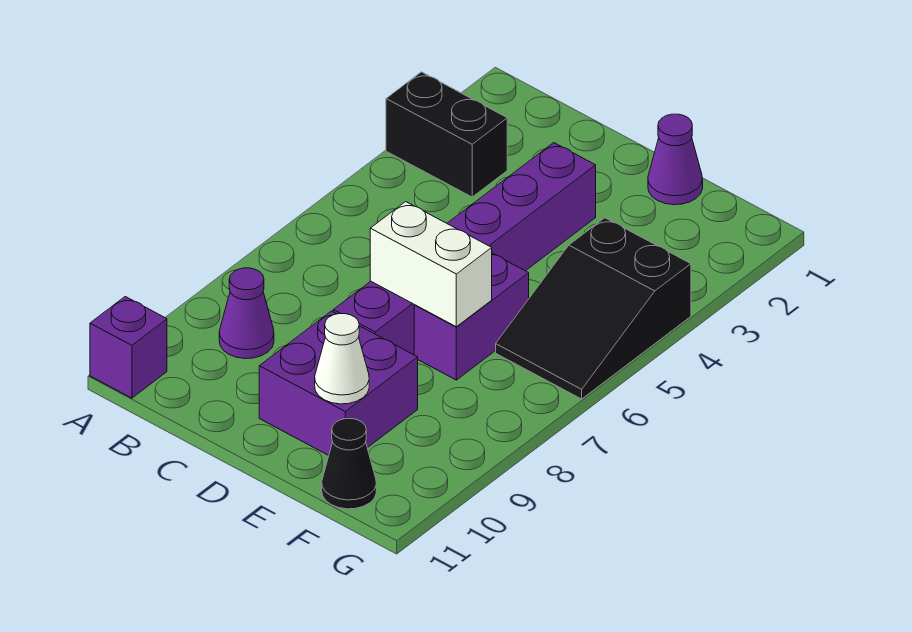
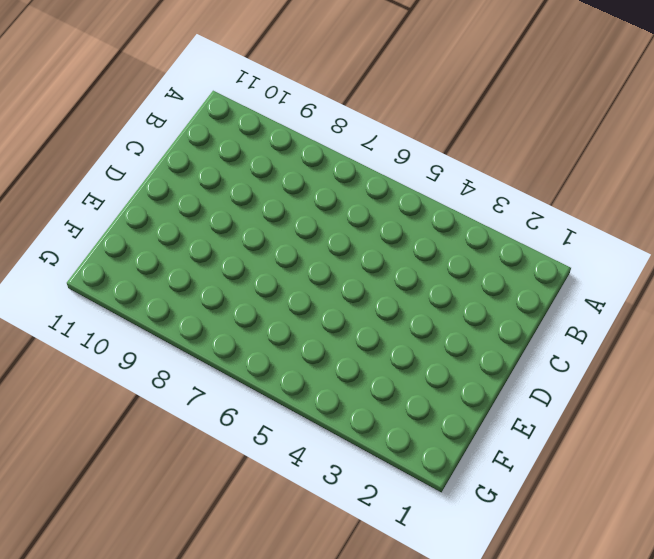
none -> black 1x2 brick [386,72,507,197]
none -> purple 1x1 brick [90,297,167,398]

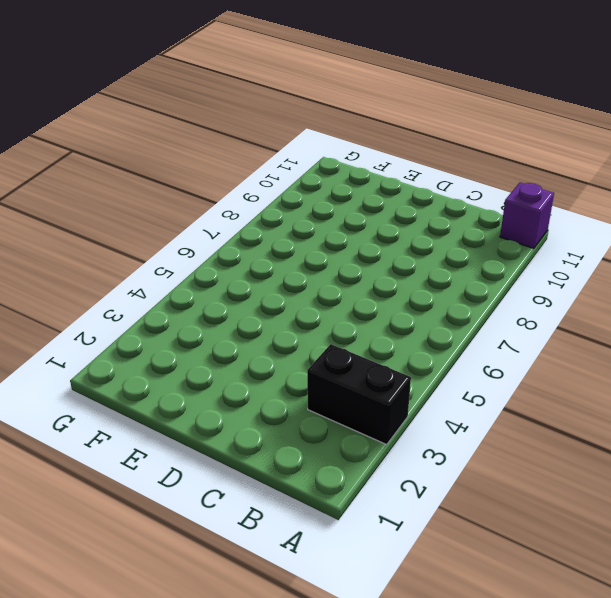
none -> purple 1x1 cone [219,268,274,359]
none -> purple 1x6 brick [333,143,596,355]

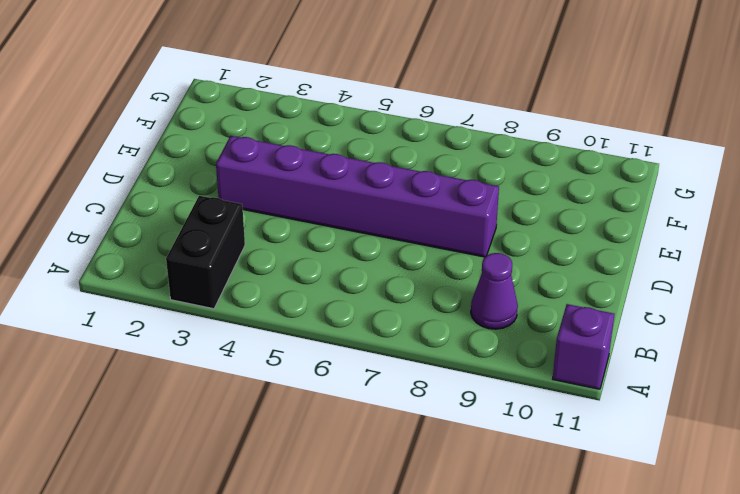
none -> purple 2x2 brick [259,311,418,455]
none -> purple 1x1 cone [648,114,703,205]

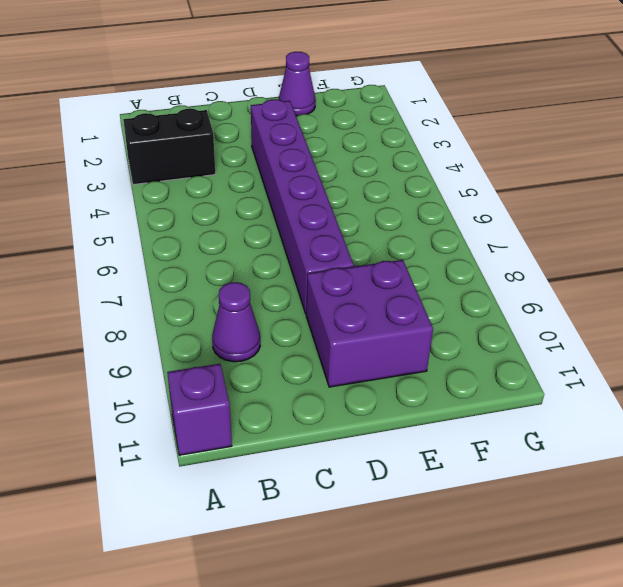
none -> purple 1x2 brick [414,253,529,380]
none -> black 2x3 slope [496,218,691,399]

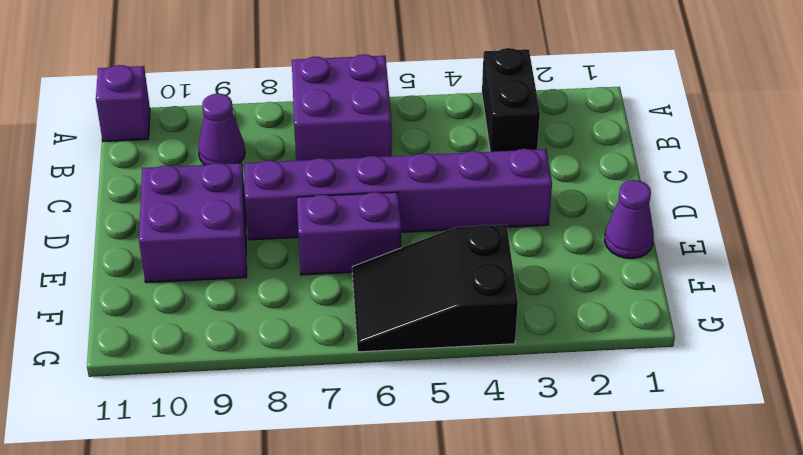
purple 2x2 brick [292,54,392,161] -> none
none -> black 1x1 cone [322,419,376,509]
none -> white 1x2 brick [370,202,492,327]

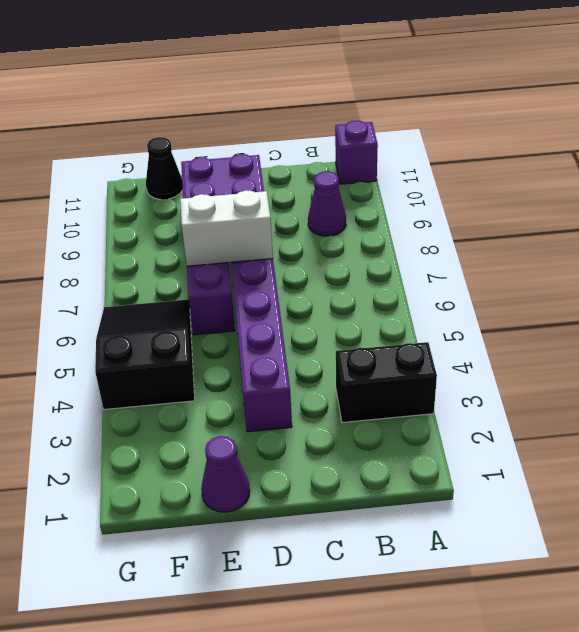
none -> white 1x1 cone [315,314,369,404]

